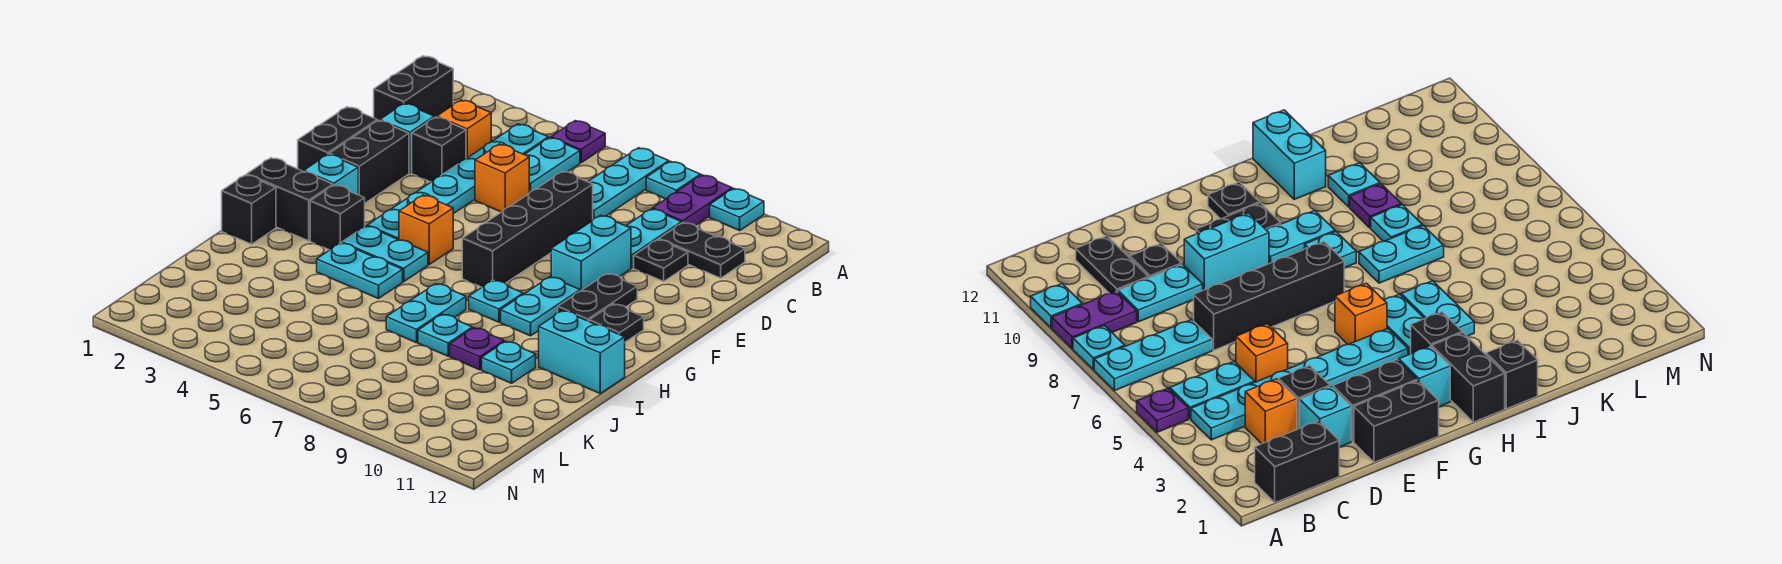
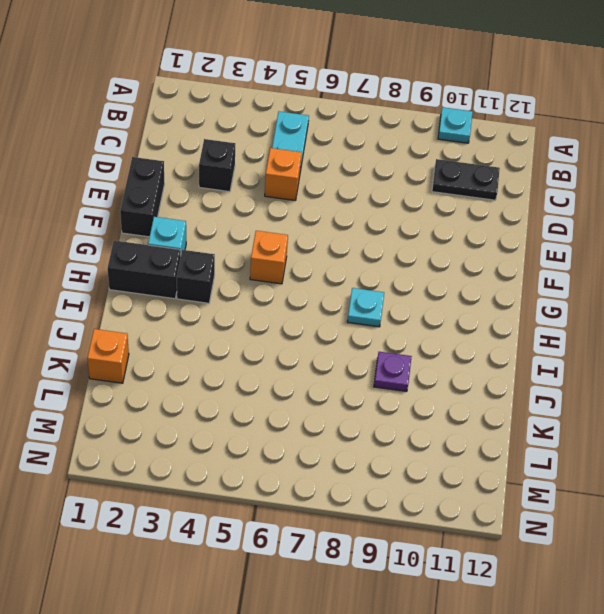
orange 1x1 brick [87,329,129,383] -> orange 1x1 brick moved to [437,100,491,159]
none -> purple 1x1 plate [551,121,605,163]
none -> cyan 1x3 plate [588,148,669,219]
none -> cyan 1x1 plate [646,161,701,199]
none -> purple 1x2 plate [653,175,732,226]

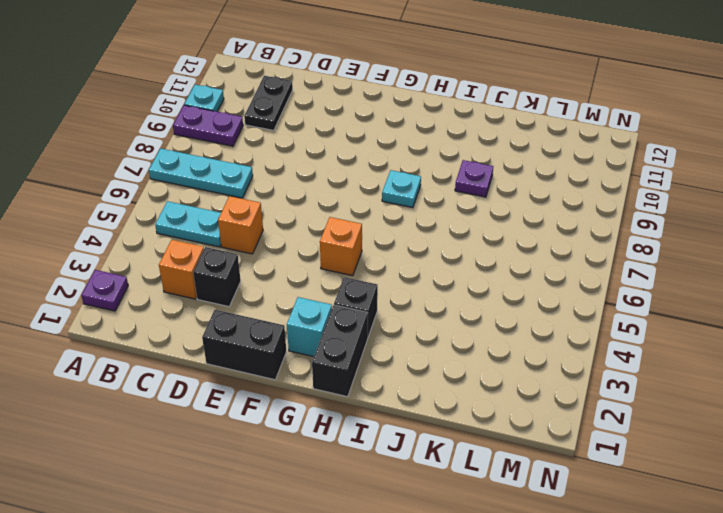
purple 1x1 plate [81,270,128,311] -> purple 1x1 plate moved to [551,121,605,163]
none -> cyan 1x1 plate [646,161,701,199]
none -> black 1x2 brick [374,56,453,121]
none -> cyan 1x6 plate [367,124,548,240]
none -> cyan 1x2 plate [626,209,682,268]

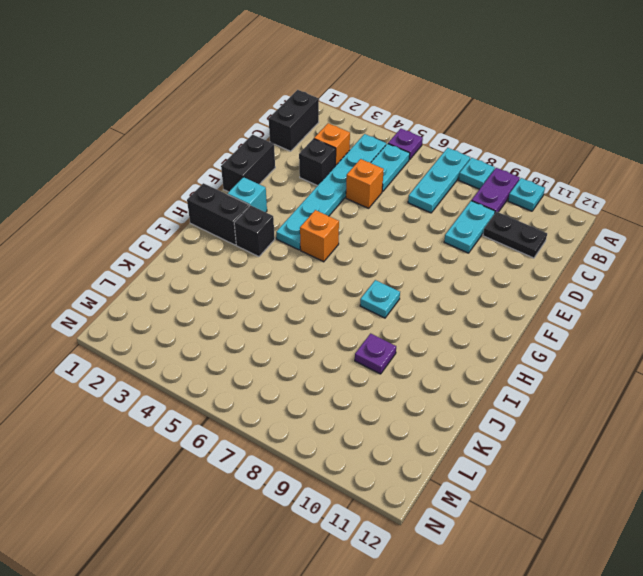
none -> cyan 1x1 brick [380,103,434,173]
none -> black 1x4 brick [462,171,593,287]
none -> black 1x1 plate [634,239,688,281]
none -> black 1x2 brick [329,120,409,203]

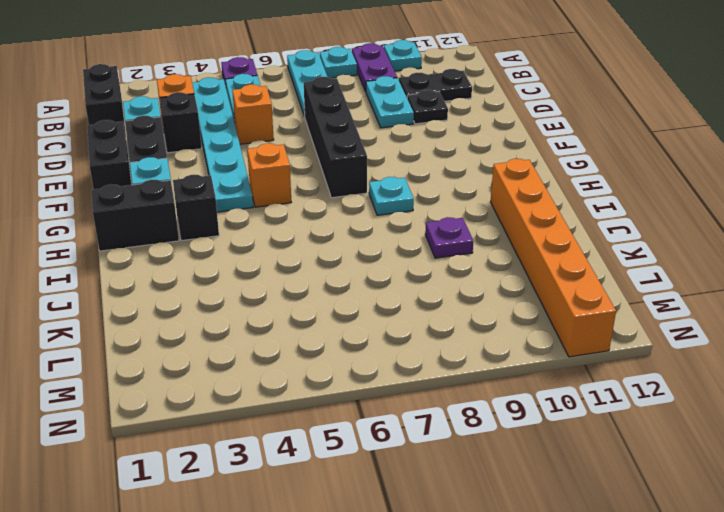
orange 1x6 brick [490,159,616,357] -> cyan 1x2 brick [539,310,625,393]
none -> cyan 1x2 brick [551,215,631,291]
none -> black 1x2 plate [558,273,637,321]
none -> cyan 1x2 plate [501,277,580,336]
none -> black 1x1 plate [589,304,644,342]

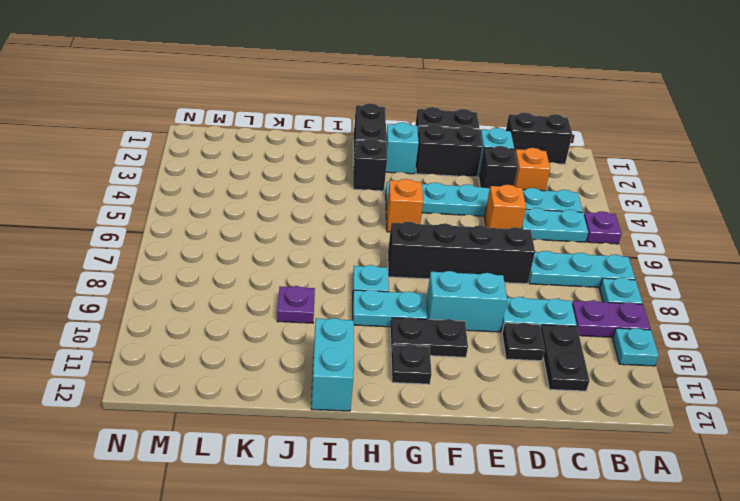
none -> cyan 1x2 plate [342,226,428,282]
none -> black 1x1 brick [222,175,276,244]
none -> cyan 1x2 plate [317,243,403,299]
none -> cyan 1x2 plate [386,284,466,343]

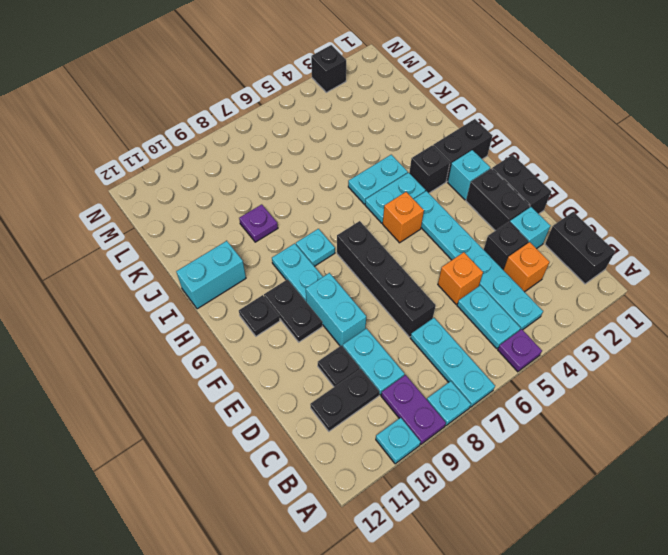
black 1x1 brick [311,45,346,92] -> black 1x1 brick moved to [222,175,276,244]
none -> cyan 1x2 plate [386,284,466,343]
none -> cyan 1x1 plate [418,314,472,356]
none -> cyan 1x1 plate [482,341,536,383]

